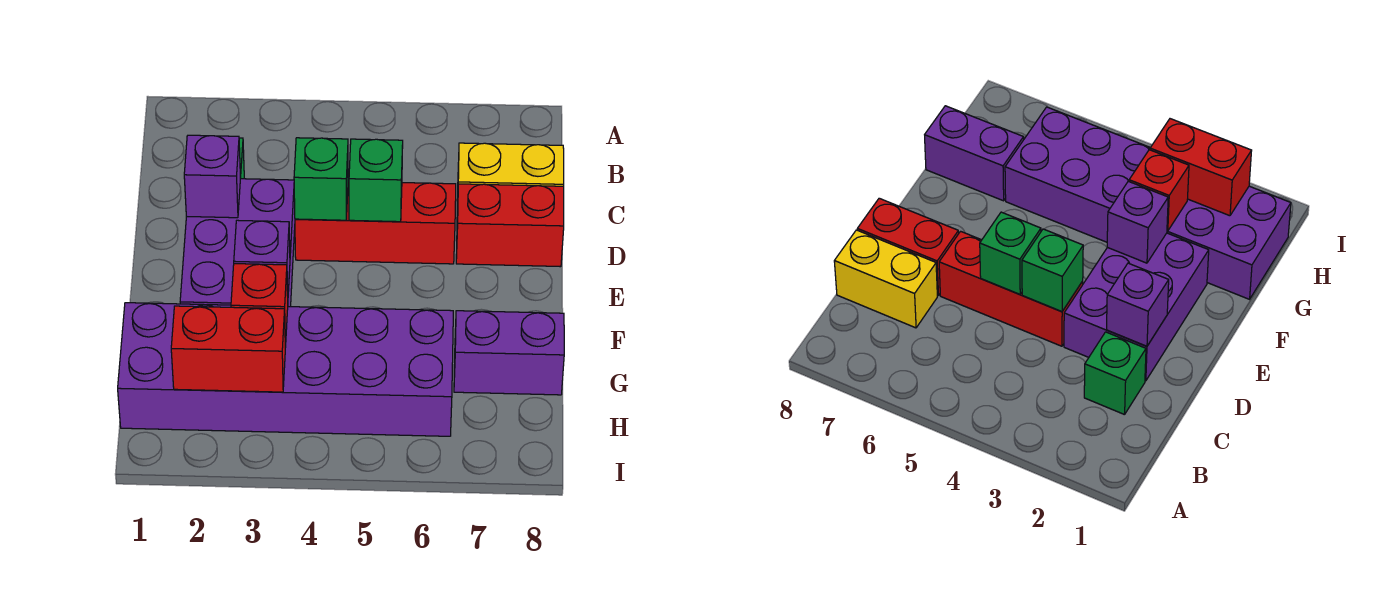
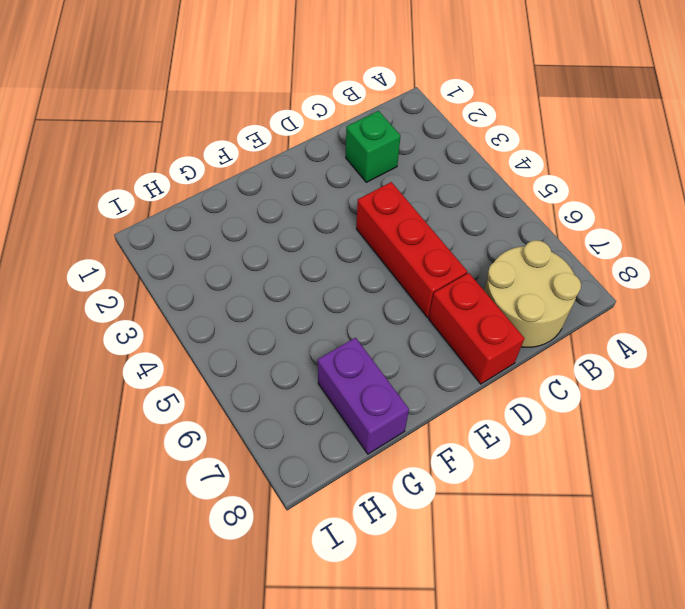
tan 2x2 round brick [484,240,581,347] -> yellow 1x2 brick [457,143,564,211]
none -> purple 2x3 brick [180,179,295,307]
none -> purple 2x6 brick [118,303,453,436]
none -> purple 1x1 brick [184,135,241,218]

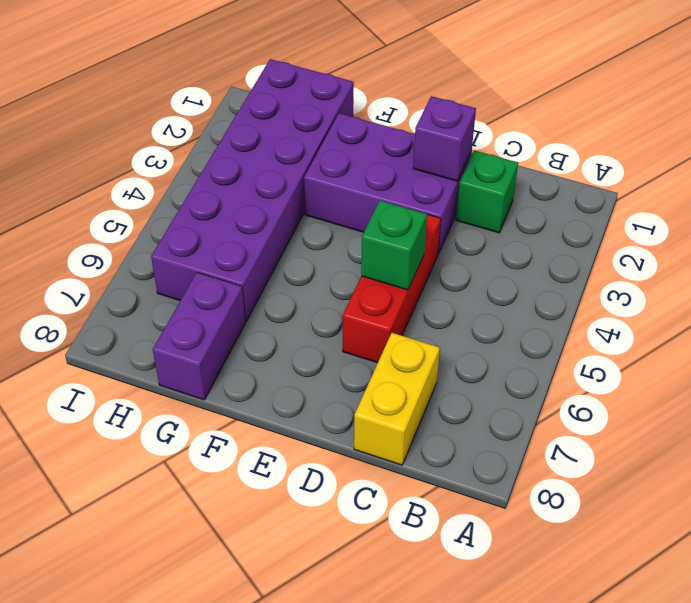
none -> red 1x2 brick [456,184,564,267]
none -> green 1x1 brick [294,138,348,220]
none -> purple 1x1 brick [234,220,290,296]

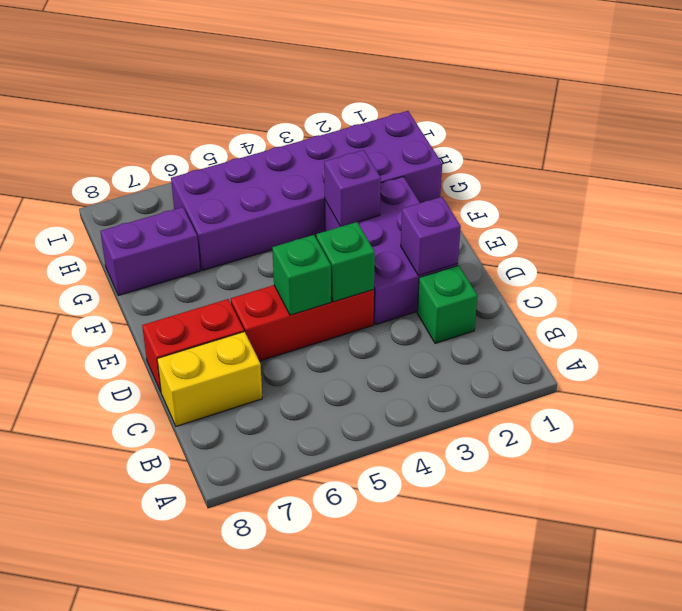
none -> red 1x1 brick [231,264,288,347]
none -> red 1x2 brick [171,306,285,392]

